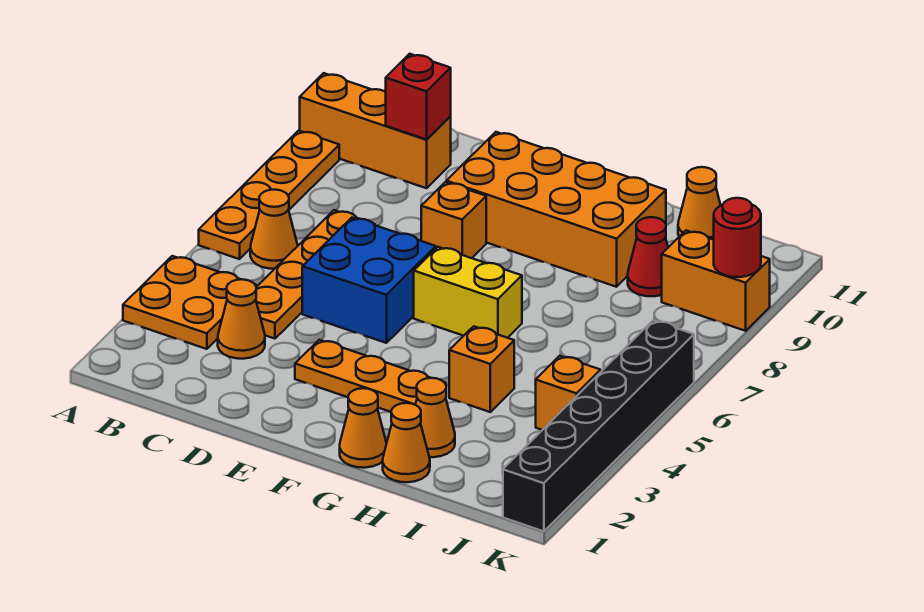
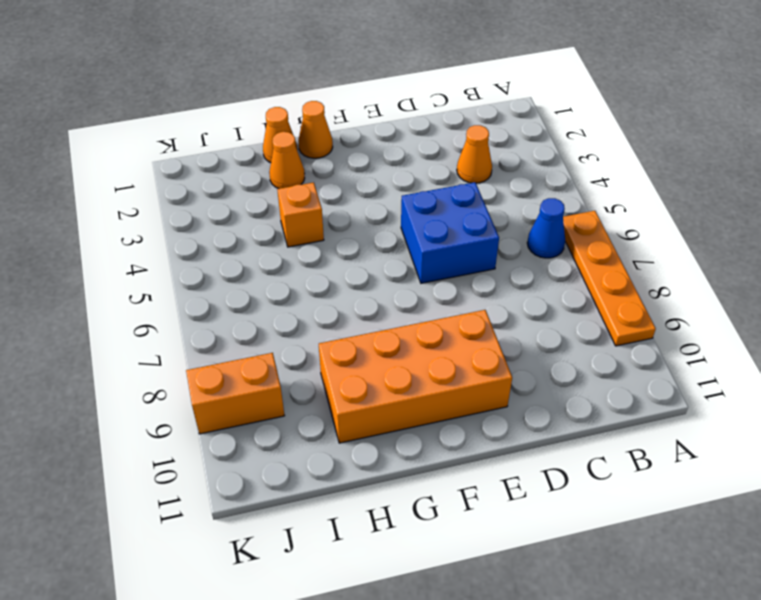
blue 1x1 cone [527,198,565,258] -> orange 1x1 cone [250,190,298,269]
none -> orange 2x2 plate [123,256,256,349]
none -> orange 1x3 brick [300,73,451,188]
none -> orange 1x4 plate [256,210,375,339]

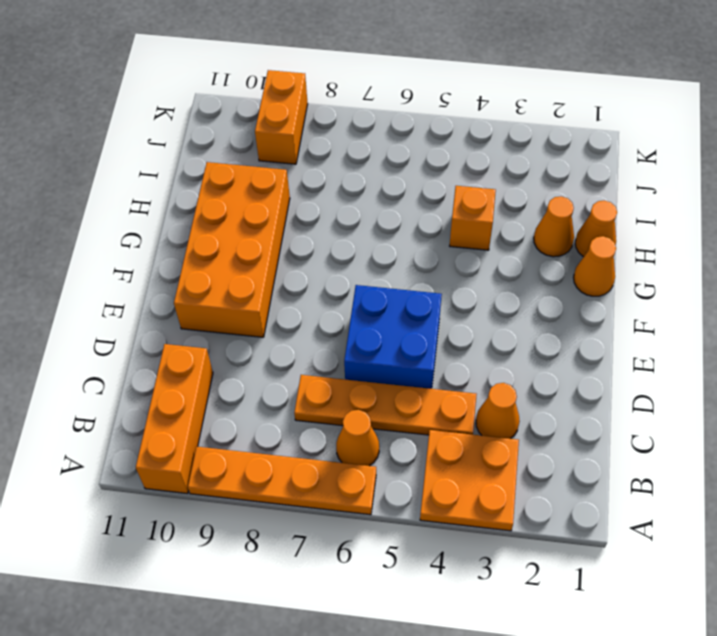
none -> orange 1x3 plate [295,340,446,412]
none -> orange 1x1 brick [421,182,486,258]
none -> yellow 1x2 brick [414,247,522,338]

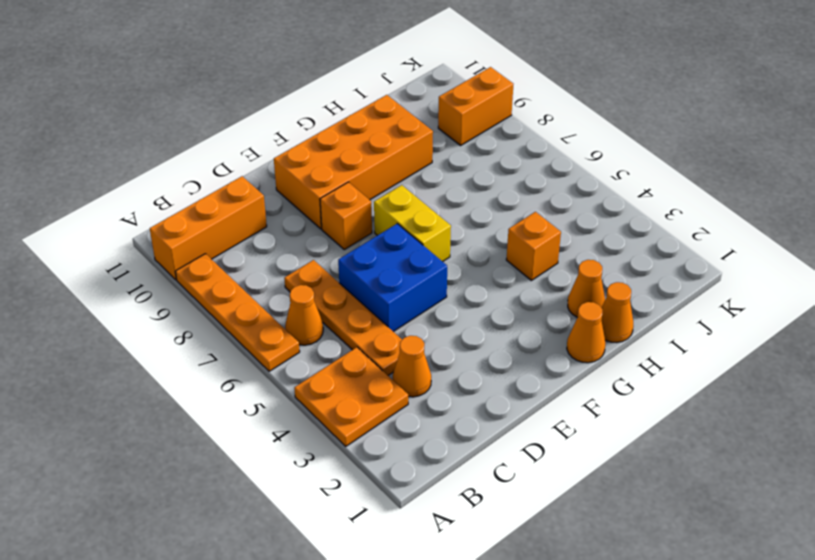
yellow 1x2 brick [374,185,451,262] -> yellow 1x2 brick turned to [414,247,522,338]
none -> orange 1x3 plate [295,340,446,412]
none -> red 1x1 cone [628,217,668,296]
none -> orange 1x1 cone [678,167,721,240]

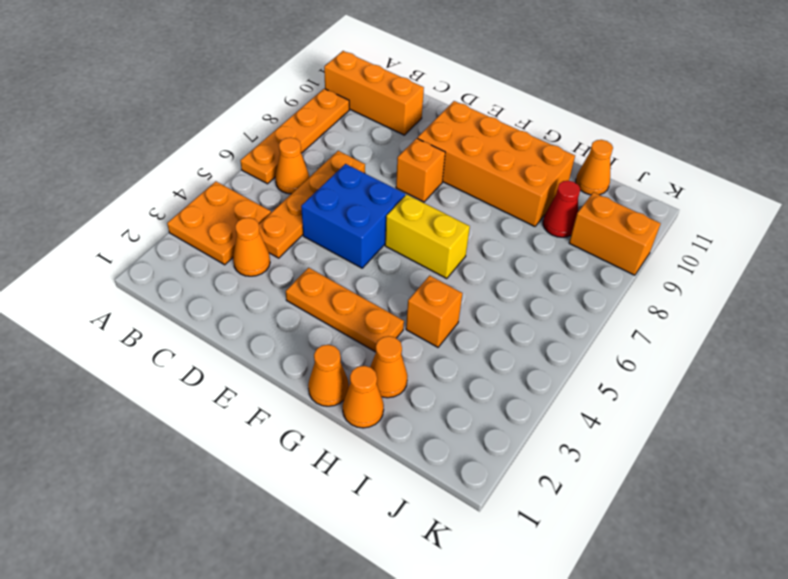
none -> orange 1x1 brick [536,356,601,430]
none -> black 1x6 brick [503,320,694,531]
none -> red 1x1 brick [386,54,451,140]

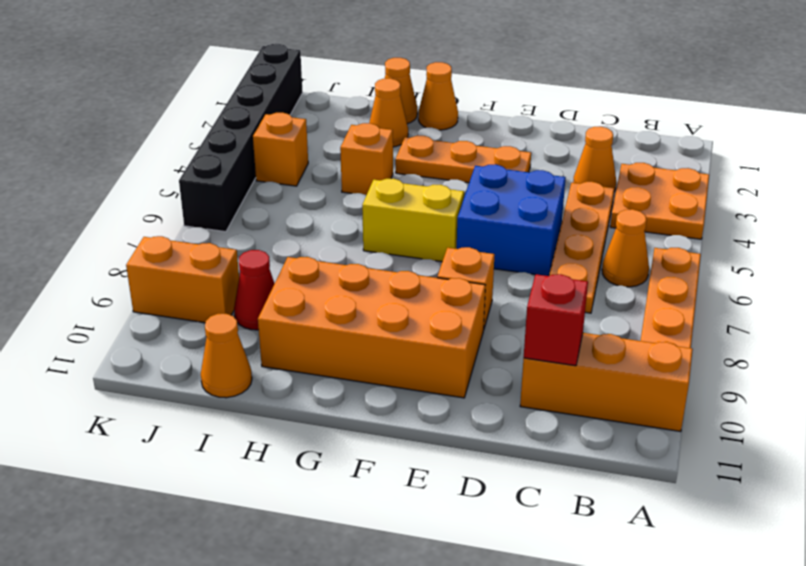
none -> red 1x1 round brick [714,198,761,277]

